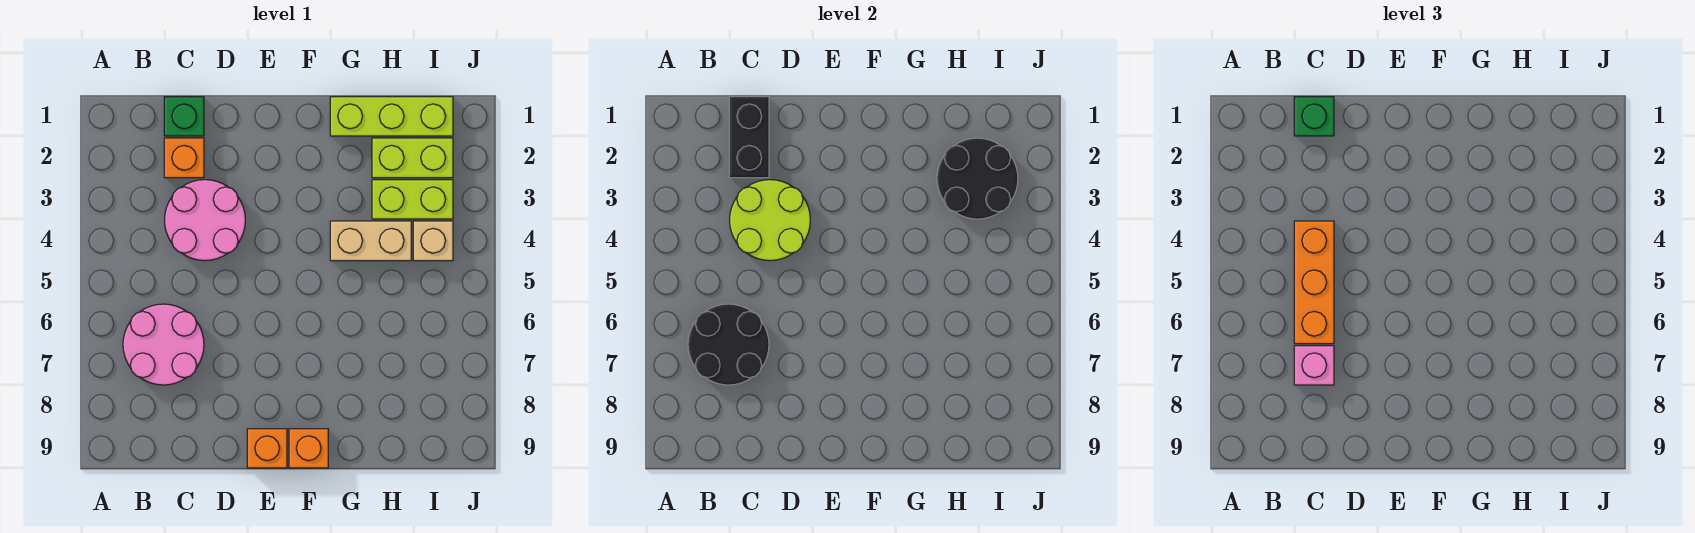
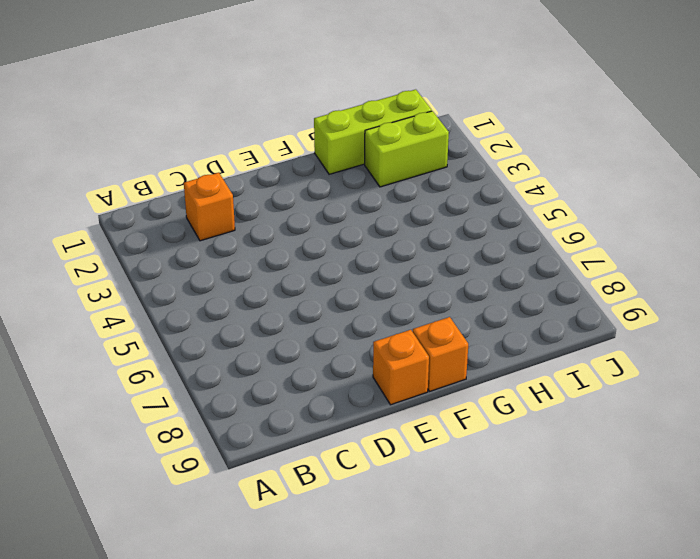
none -> pink 2x2 round brick [123,304,204,385]
none -> green 1x1 brick [164,97,204,136]
none -> pink 2x2 round brick [165,180,245,261]

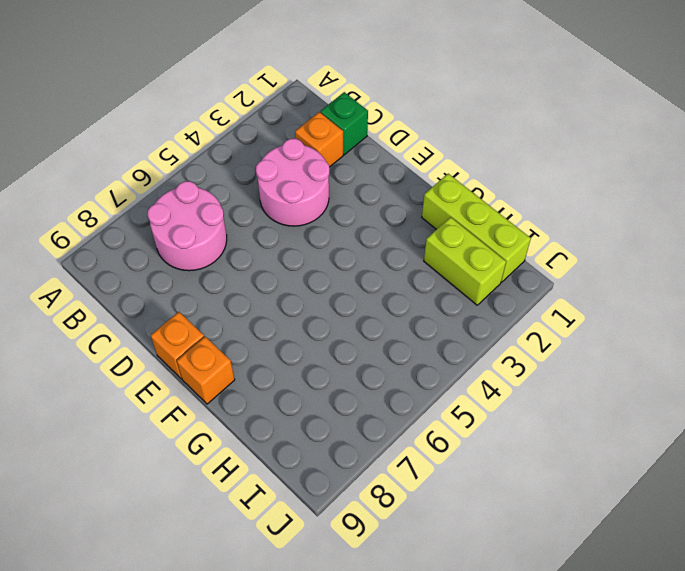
none -> tan 1x2 brick [330,221,411,261]
none -> lime 1x2 brick [372,180,453,219]
none -> tan 1x1 brick [413,221,453,261]

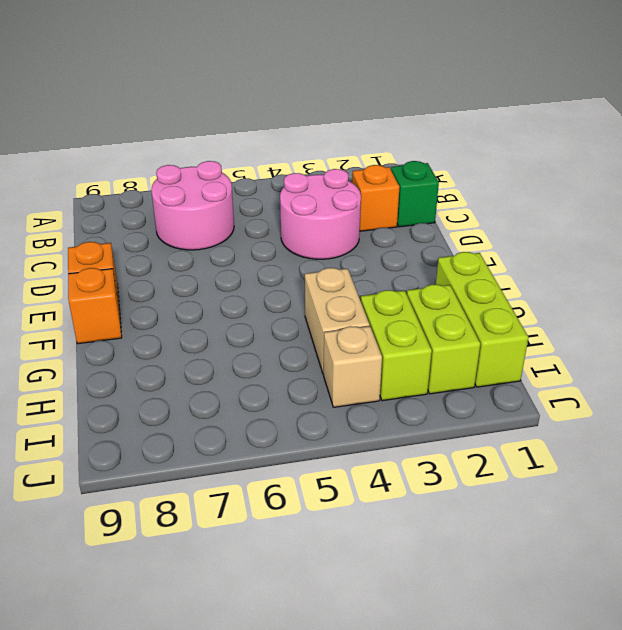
none -> black 2x2 round brick [688,304,769,385]
none -> black 1x2 brick [729,97,769,178]
none -> lime 2x2 round brick [730,180,810,261]

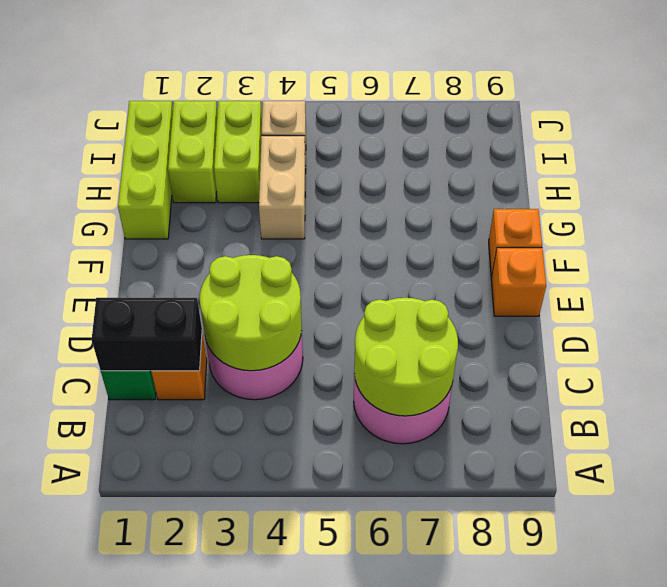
lime 2x2 round brick [354,298,458,416] -> black 2x2 round brick [688,304,769,385]
none -> black 2x2 round brick [937,138,1018,219]
none -> green 1x1 brick [1294,97,1334,136]
none -> orange 1x3 brick [1294,221,1334,344]

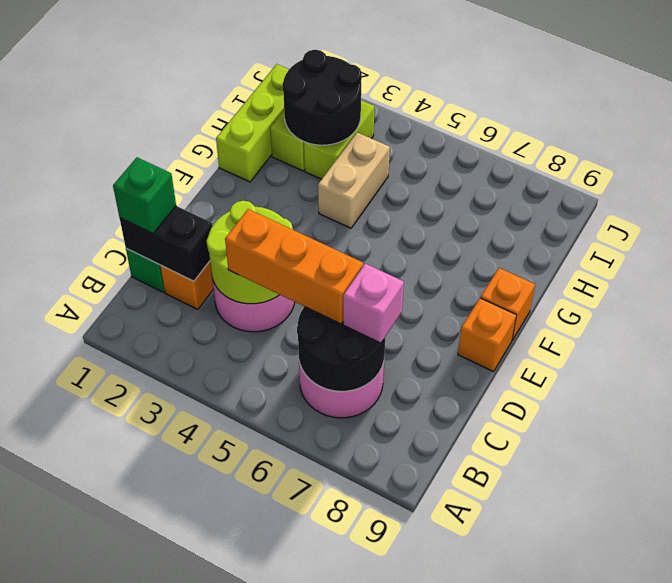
none -> tan 1x1 brick [413,221,453,261]

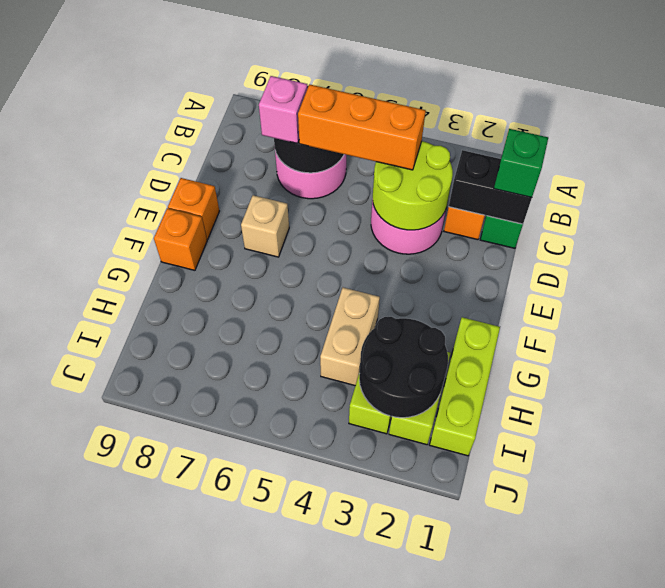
tan 1x1 brick [241,195,289,257] -> tan 1x1 brick moved to [413,221,453,261]

